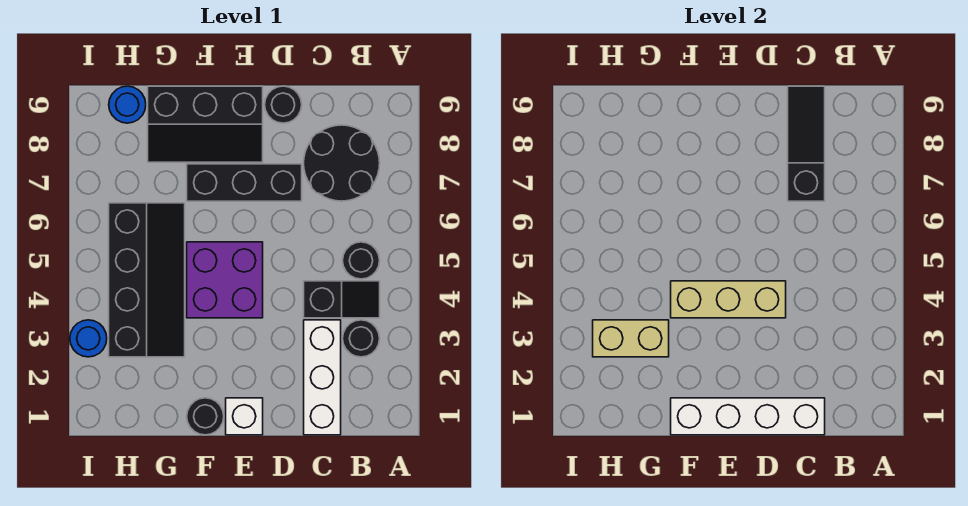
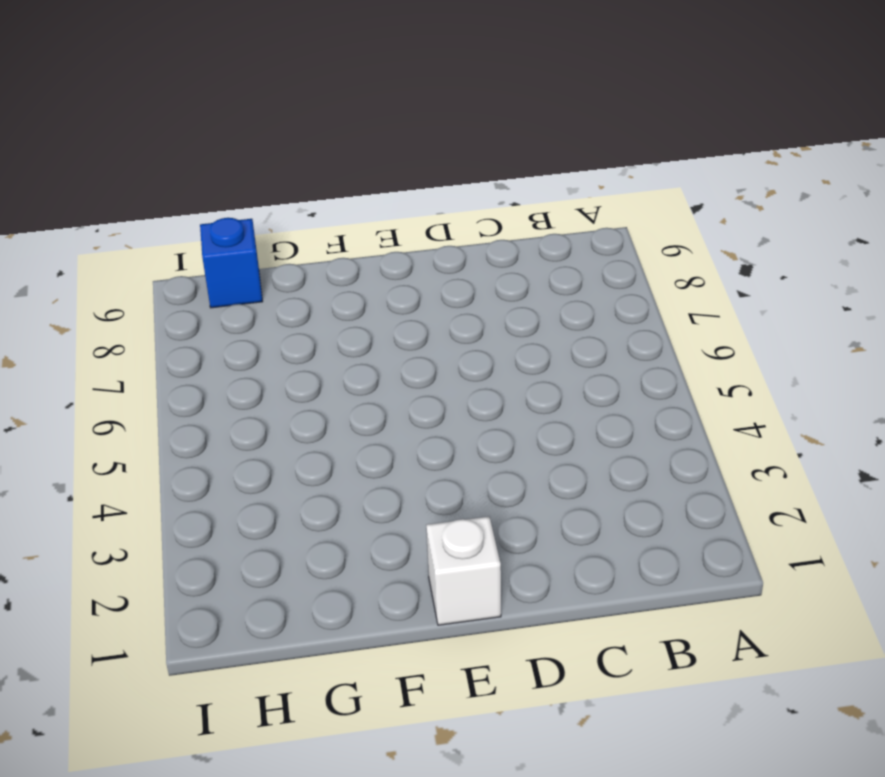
blue 1x1 brick [200,218,263,308] -> blue 1x1 round brick [109,86,146,123]
none -> black 1x1 round brick [343,320,380,357]
none -> black 1x2 slope [304,281,380,318]
none -> black 1x1 round brick [343,242,380,279]

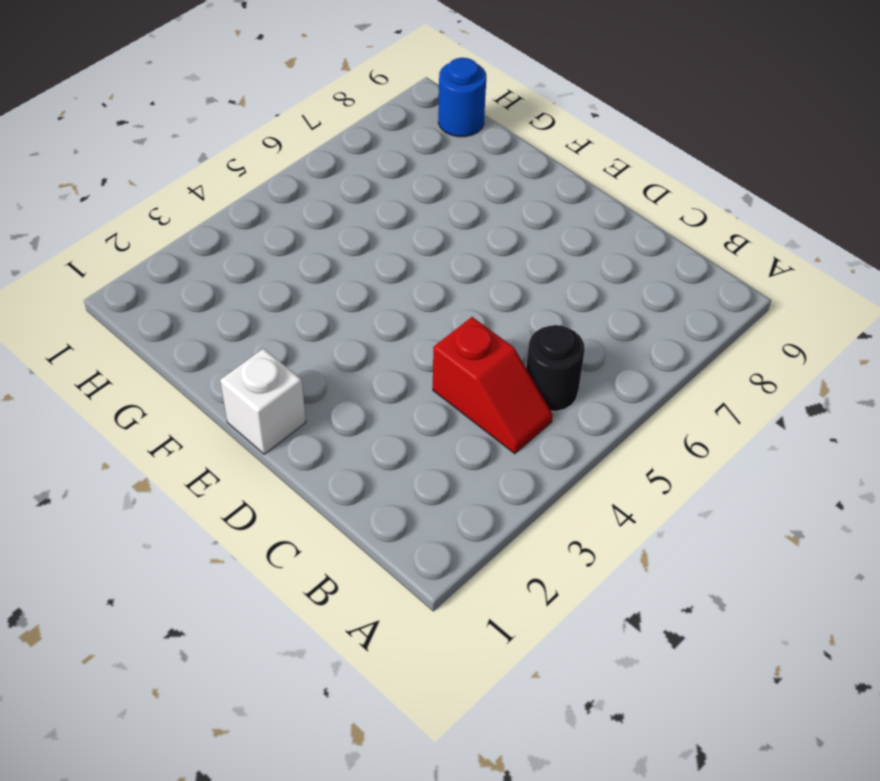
red 1x2 slope [433,317,553,454] -> black 1x2 slope [304,281,380,318]
none -> black 1x1 round brick [343,320,380,357]
none -> black 2x2 round brick [304,125,380,201]
none -> white 1x3 brick [304,320,341,435]

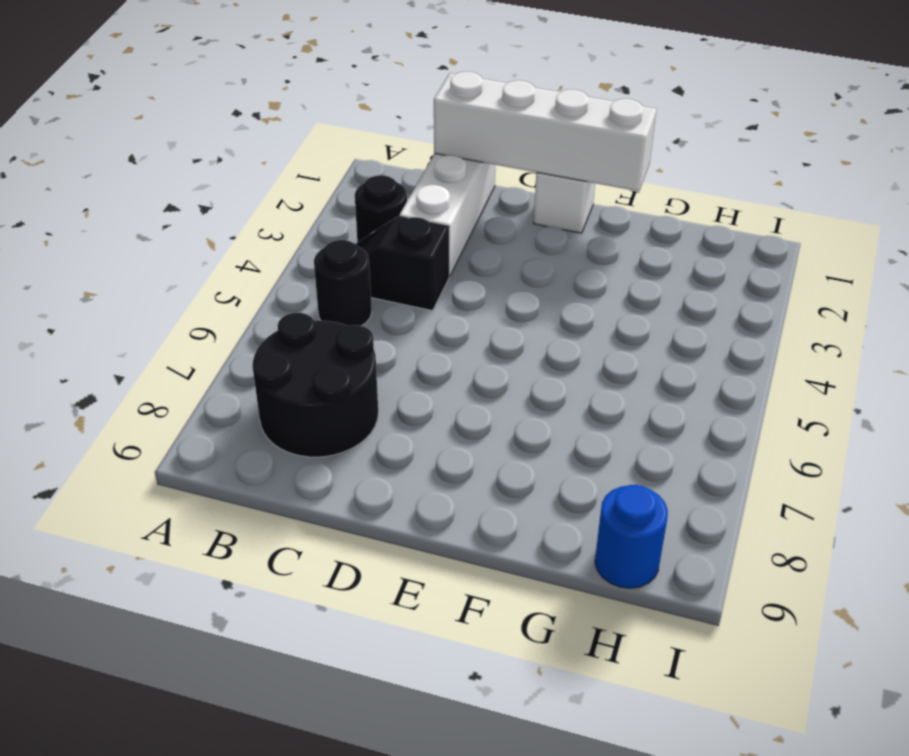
none -> black 1x3 brick [187,164,302,201]
none -> black 1x1 round brick [265,86,302,123]
none -> purple 2x2 brick [187,242,263,318]

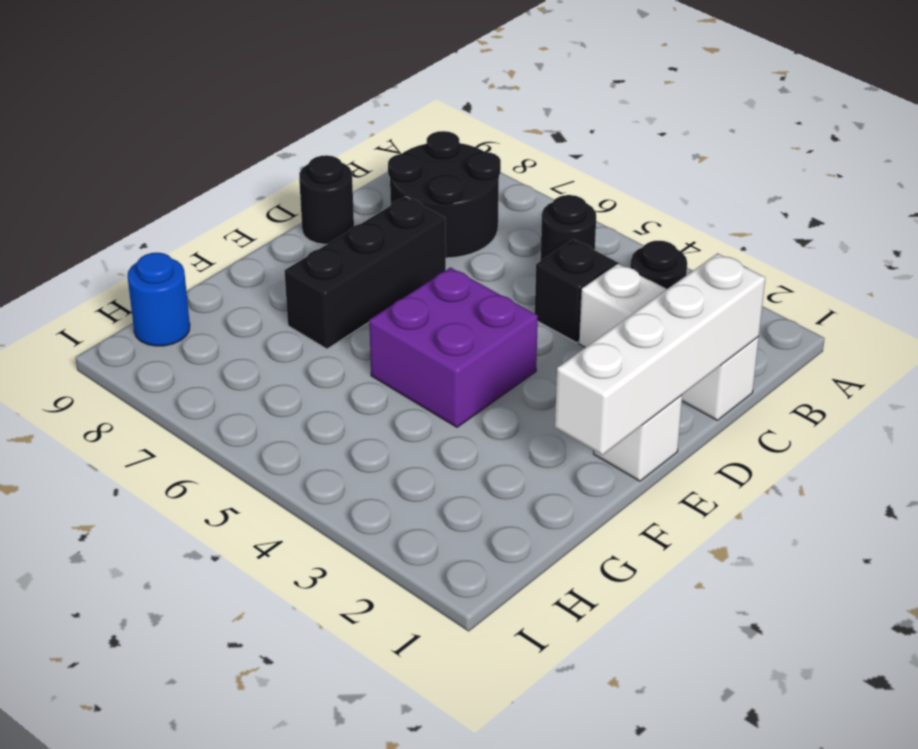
none -> black 2x3 slope [148,86,263,162]
none -> black 1x1 round brick [187,398,224,435]
none -> black 2x4 slope [109,203,185,357]

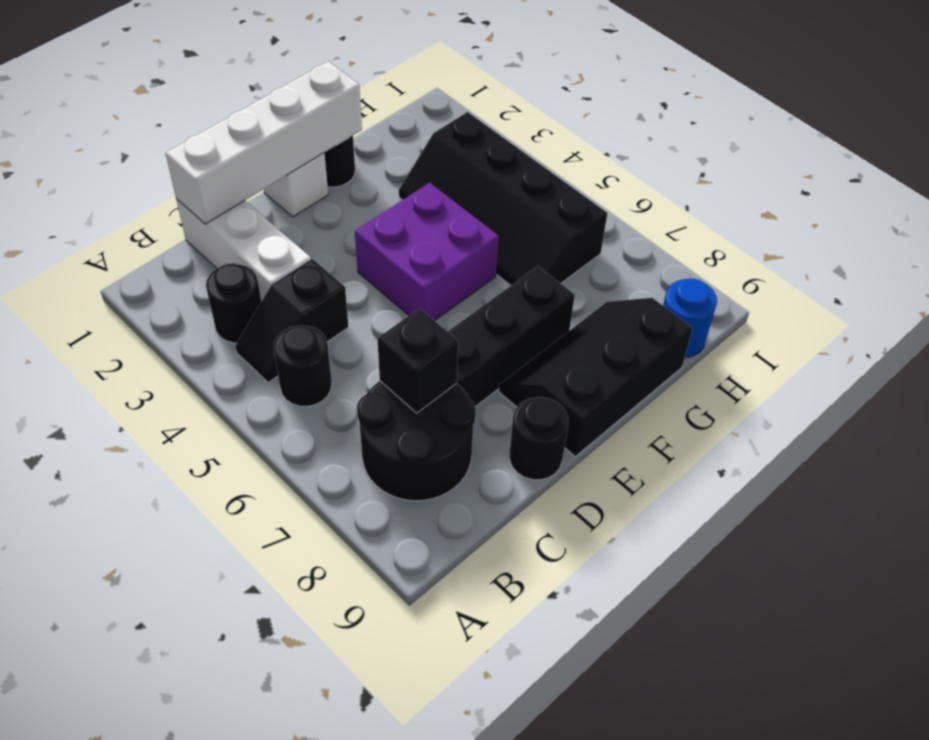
black 1x1 brick [377,308,458,413] -> black 1x3 slope [788,86,825,201]
none -> blue 1x1 round brick [70,320,107,357]
none -> tan 1x3 brick [671,281,786,318]
none -> tan 1x2 brick [593,320,669,357]

